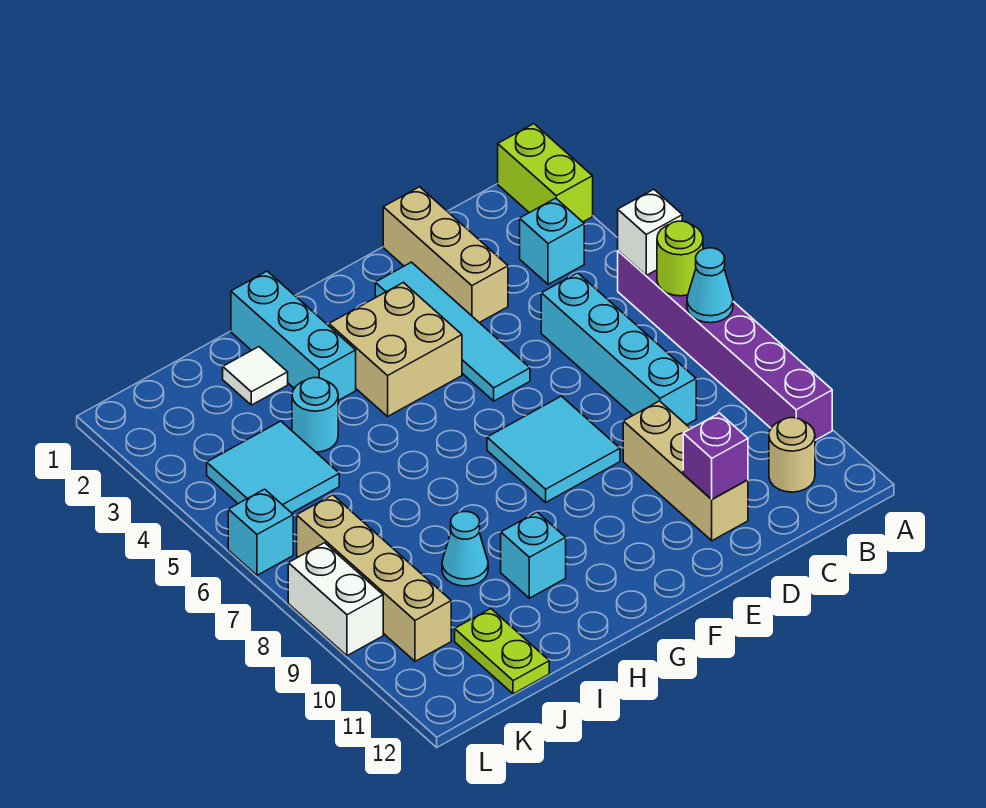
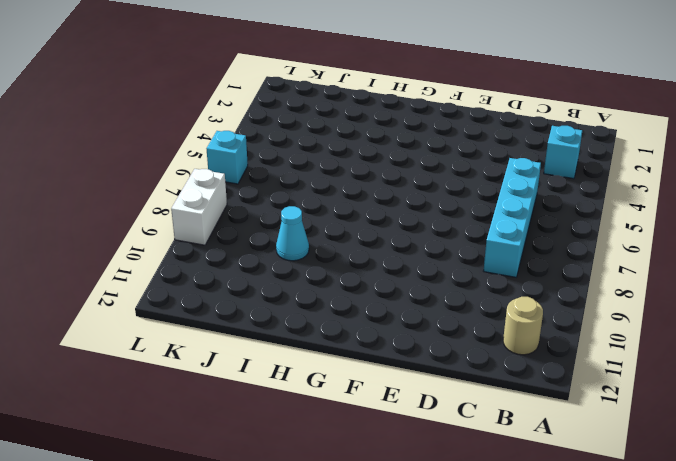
none -> lime 1x2 brick [498,124,593,222]
none -> purple 1x6 brick [618,251,832,440]
none -> tan 1x3 brick [383,187,508,323]

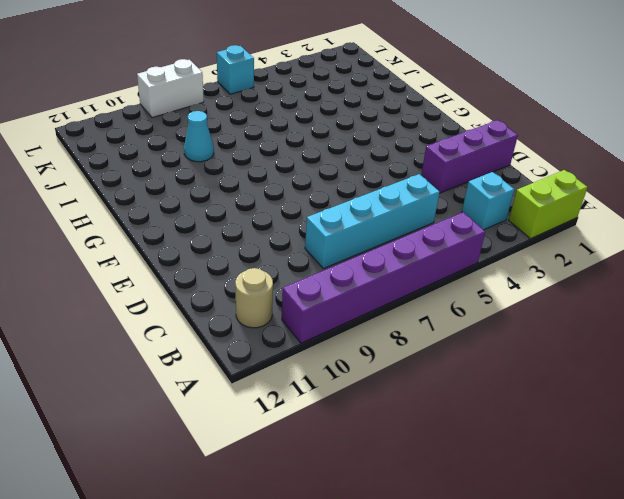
purple 1x3 brick [421,120,518,193] -> tan 1x3 brick [383,187,508,323]
none -> tan 1x3 brick [623,401,748,541]
none -> cyan 1x4 tile [375,262,530,401]
none -> cyan 2x2 tile [487,396,620,502]

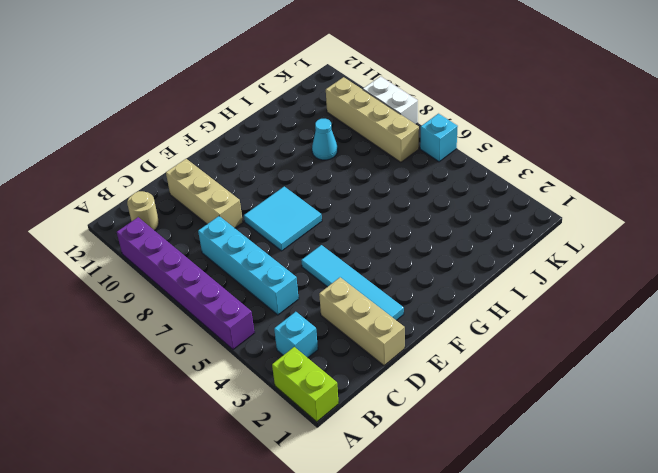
none -> tan 2x2 brick [329,282,462,416]
none -> cyan 1x3 brick [231,271,356,401]
none -> cyan 1x1 brick [501,512,566,598]

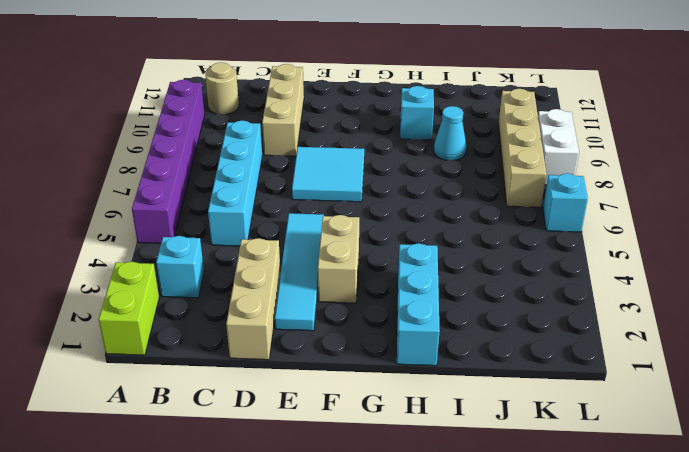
tan 1x2 brick [318,215,359,303] -> tan 2x2 brick [329,282,462,416]
none -> white 1x1 tile [223,347,288,405]
none -> cyan 1x1 round brick [292,378,338,452]
none -> cyan 2x2 tile [207,421,339,513]

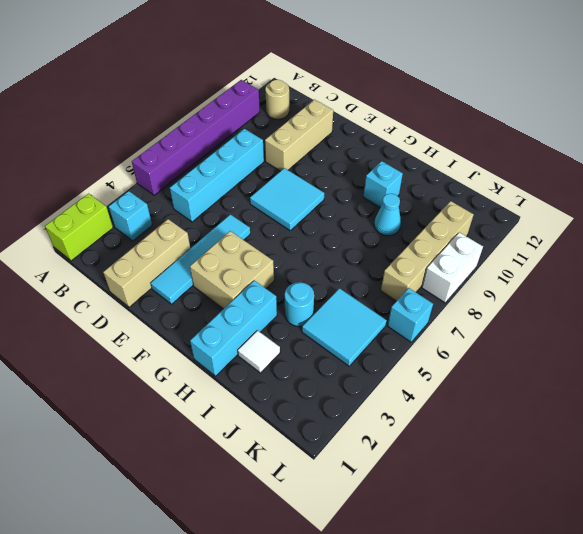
none -> lime 1x2 plate [455,609,549,694]
none -> white 1x1 brick [618,189,682,275]
none -> lime 1x1 round brick [657,221,703,296]

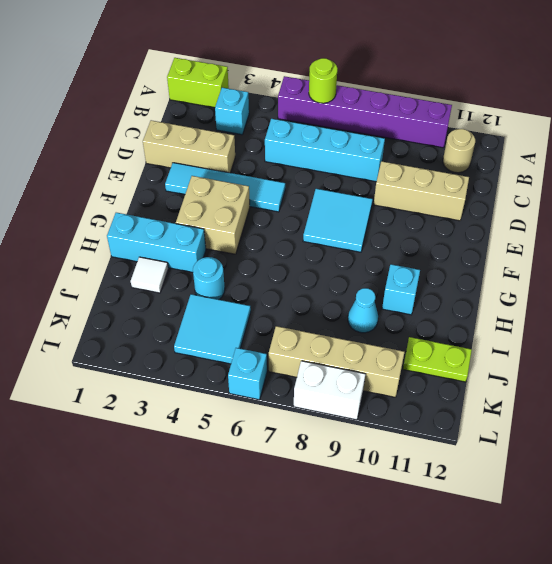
none -> white 1x1 brick [618,189,682,275]
none -> cyan 1x1 cone [687,248,733,323]
none -> purple 1x1 brick [683,413,748,499]

